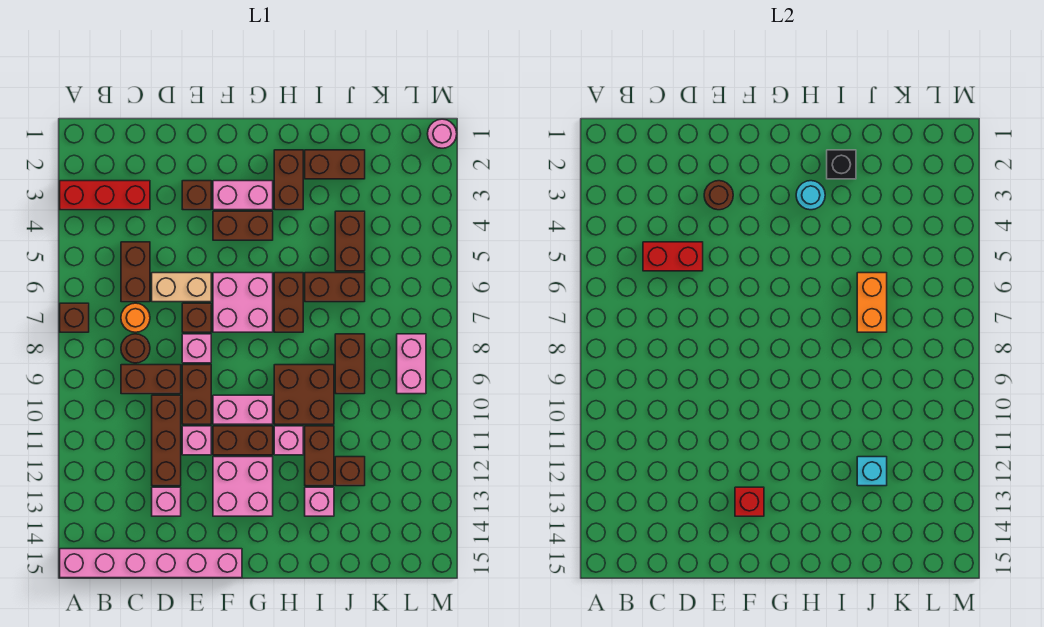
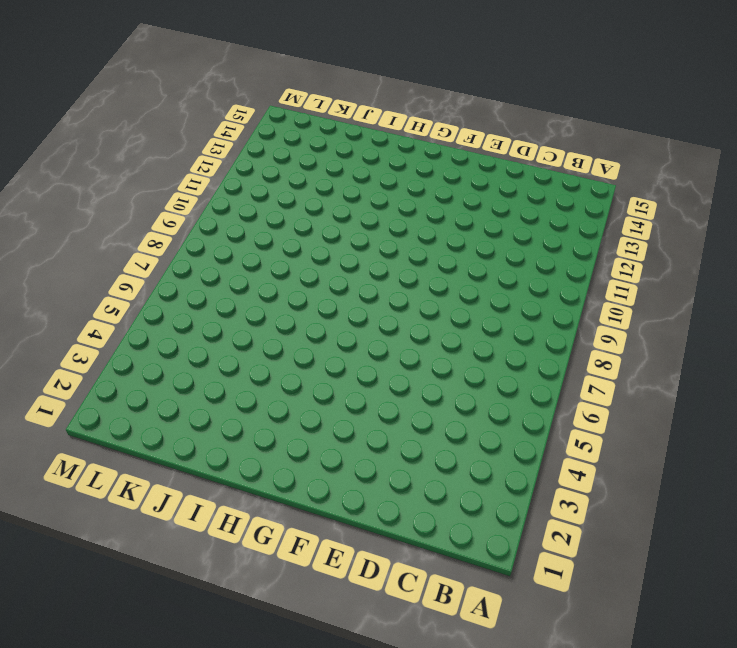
none -> red 1x3 brick [60,181,150,210]
none -> brown 1x1 brick [60,303,89,332]
none -> pink 1x6 brick [60,549,242,578]
none -> brown 1x2 brick [121,242,150,302]

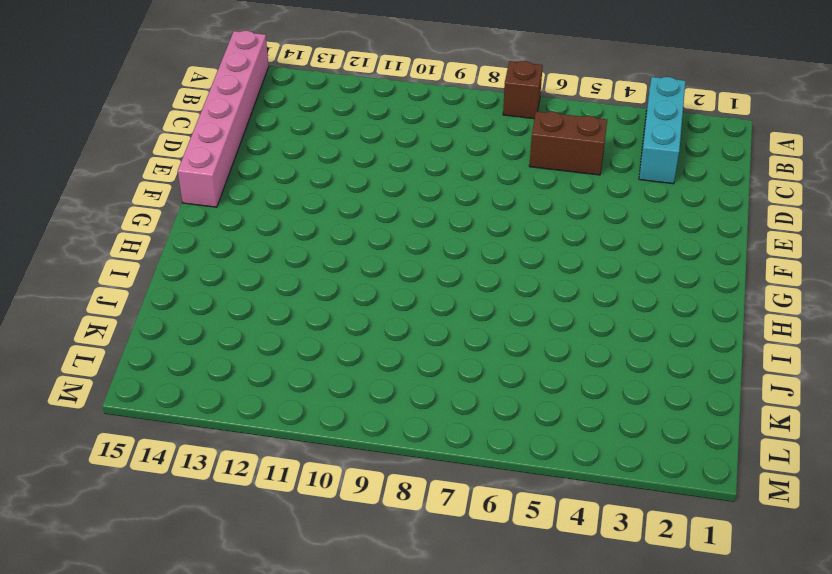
cyan 1x3 brick [639,77,685,184] -> red 1x3 brick [60,181,150,210]
none -> orange 1x1 round brick [121,303,150,332]
none -> brown 1x1 round brick [121,334,150,363]
none -> brown 1x2 brick [121,365,181,394]
none -> tan 1x2 brick [152,273,211,302]

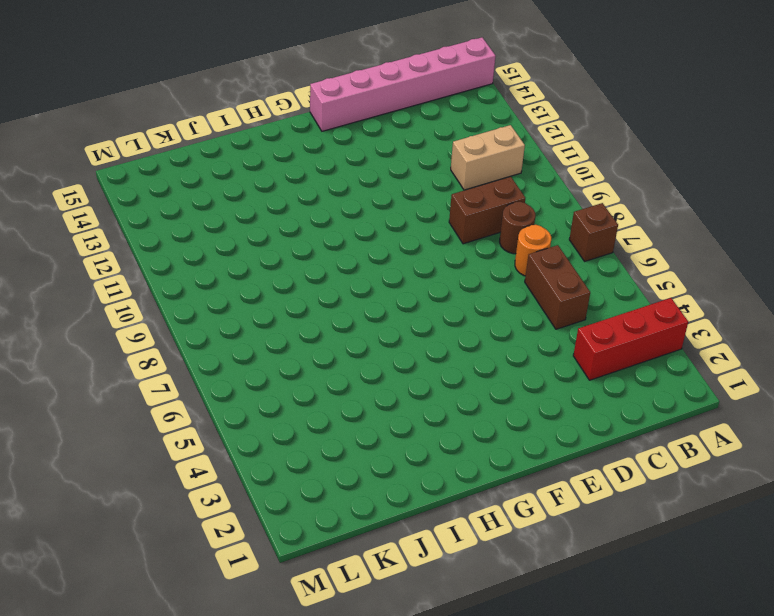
tan 1x2 brick [451,125,525,190] -> tan 1x2 brick moved to [152,273,211,302]
none -> brown 1x3 brick [152,395,181,486]
none -> pink 1x1 brick [152,487,181,516]
none -> brown 1x1 brick [182,181,211,210]
none -> brown 1x1 brick [182,303,211,332]

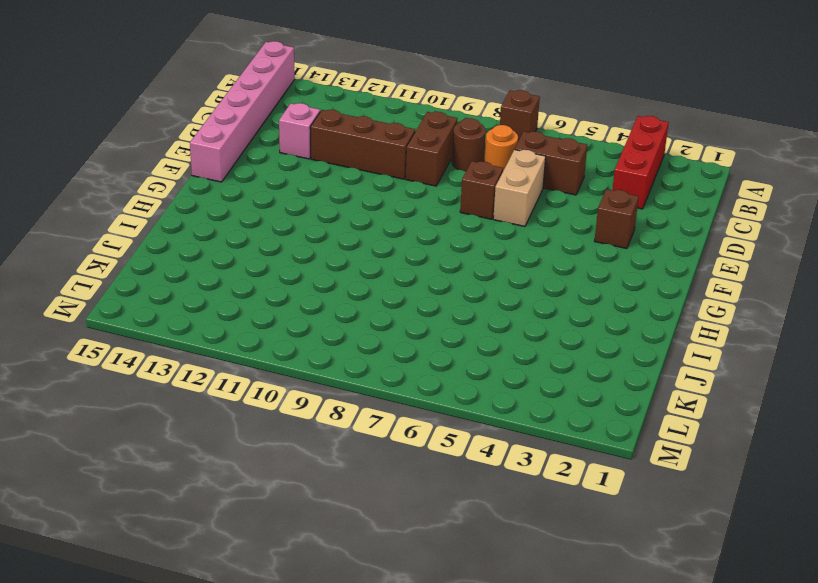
none -> pink 1x1 brick [182,334,211,363]
none -> brown 1x2 brick [182,365,211,424]
none -> pink 1x1 brick [182,426,211,455]
none -> pink 1x2 brick [213,181,273,210]

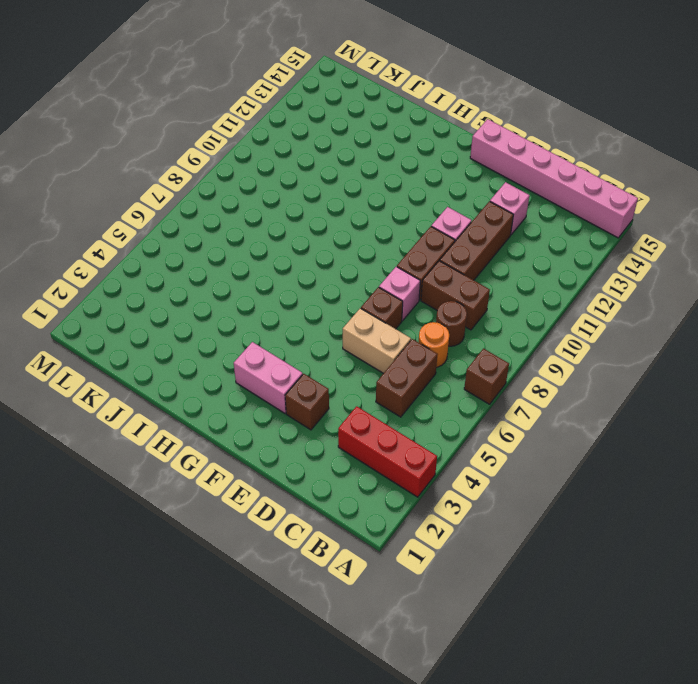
none -> brown 1x2 brick [213,211,273,240]
none -> pink 2x2 brick [213,273,273,332]
none -> pink 1x2 brick [213,395,273,424]
none -> brown 1x2 brick [213,426,273,455]

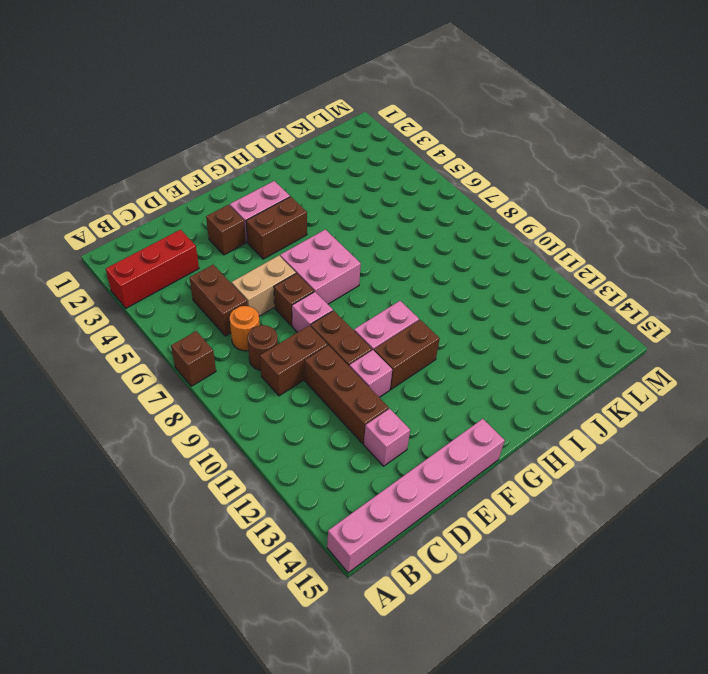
none -> pink 2x2 brick [213,457,273,516]
none -> brown 1x2 brick [274,150,303,210]
none -> brown 1x2 brick [274,273,303,332]
none -> brown 2x2 brick [274,365,334,424]

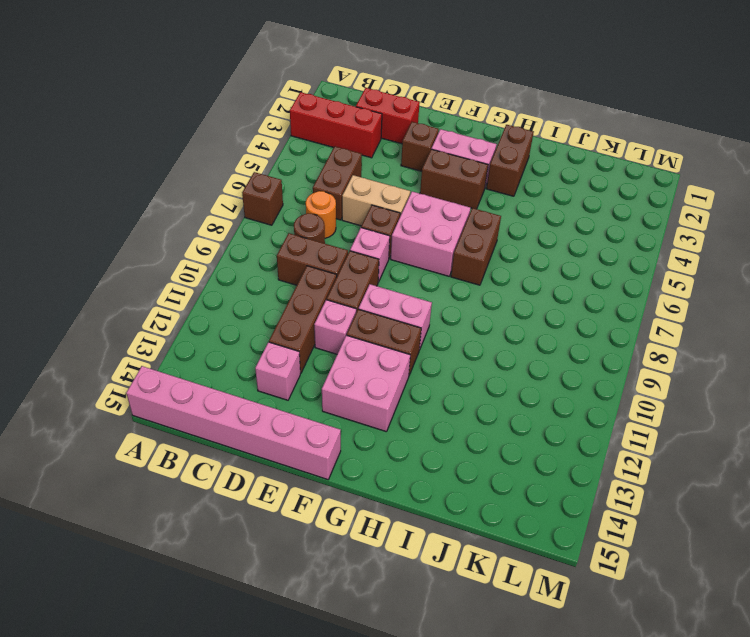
red 1x2 brick [356,88,420,144] -> red 1x2 brick moved to [643,242,703,271]
none -> brown 2x2 brick [274,365,334,424]
none -> pink 1x1 brick [274,426,303,455]
none -> brown 1x2 brick [305,150,365,179]
none -> brown 1x2 brick [305,273,365,302]

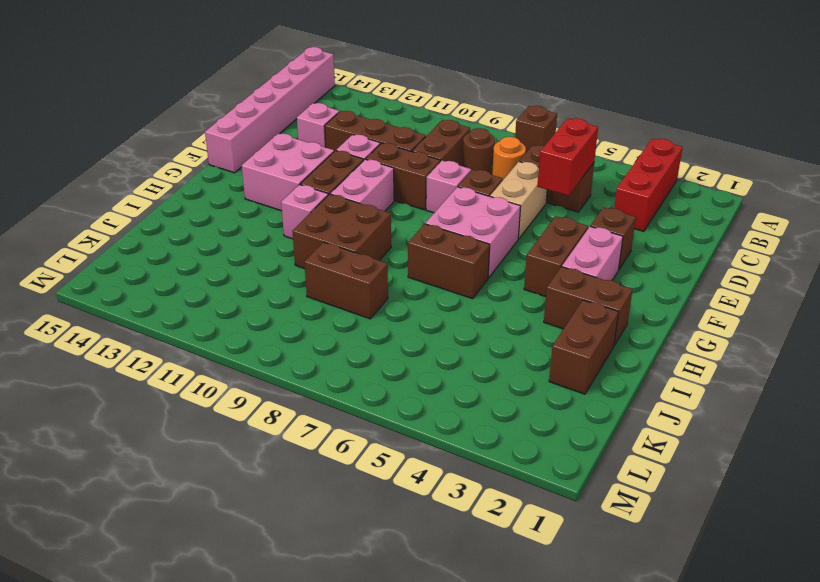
none -> brown 1x2 brick [305,273,365,302]
none -> brown 1x2 brick [305,426,334,486]
none -> pink 1x1 brick [305,487,334,516]
none -> brown 1x2 brick [335,211,365,271]

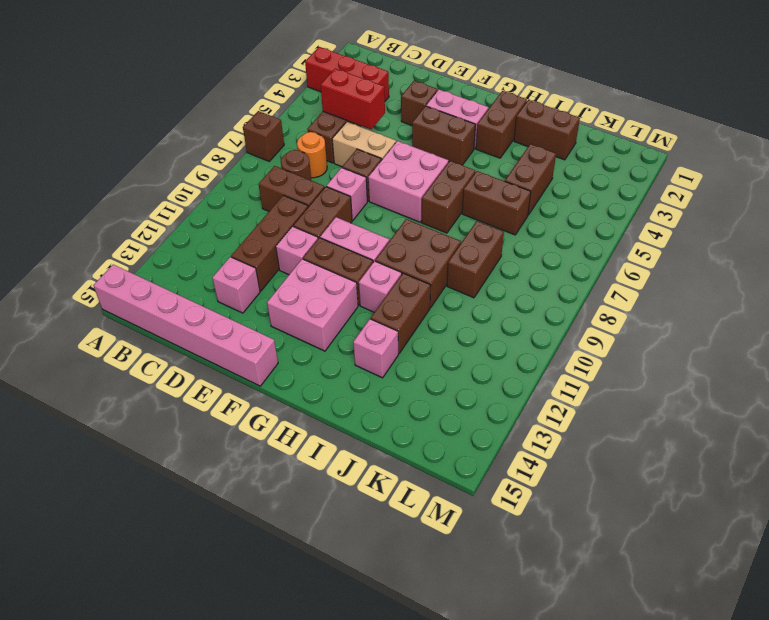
none -> brown 1x1 brick [335,457,365,486]
none -> pink 1x2 brick [397,334,426,394]
none -> pink 1x1 round brick [428,119,457,148]
none -> brown 1x1 round brick [704,181,733,210]

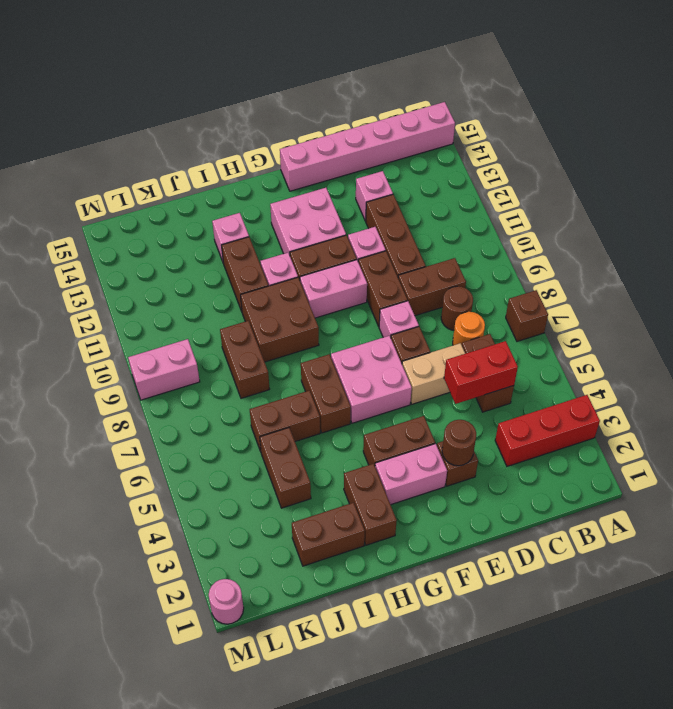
pink 1x2 brick [128,339,200,400] -> pink 1x2 brick turned to [397,334,426,394]
none -> brown 1x1 brick [335,457,365,486]
none -> red 1x1 brick [735,487,764,516]
none -> cyan 1x1 round brick [796,181,825,210]
none -> black 1x1 brick [827,150,856,179]

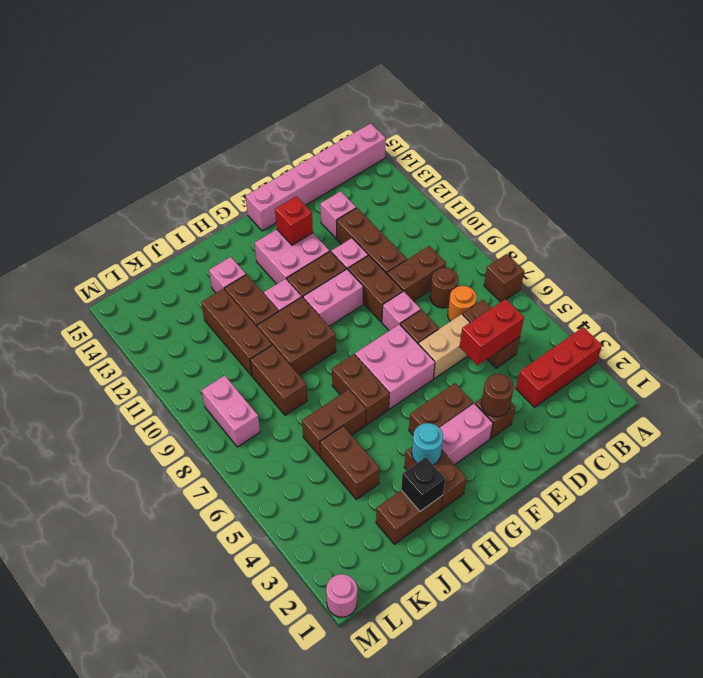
brown 1x3 brick [201,289,272,376] -> brown 1x1 brick [335,457,365,486]
none -> orange 1x2 brick [857,273,887,332]
none -> cyan 1x1 brick [857,457,887,486]

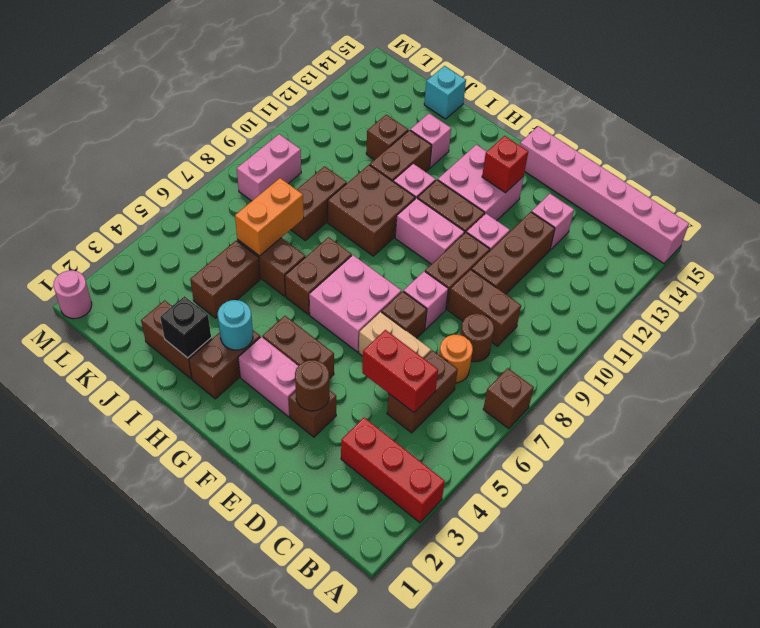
cyan 1x1 brick [424,66,466,119] -> cyan 1x1 brick moved to [857,457,887,486]

